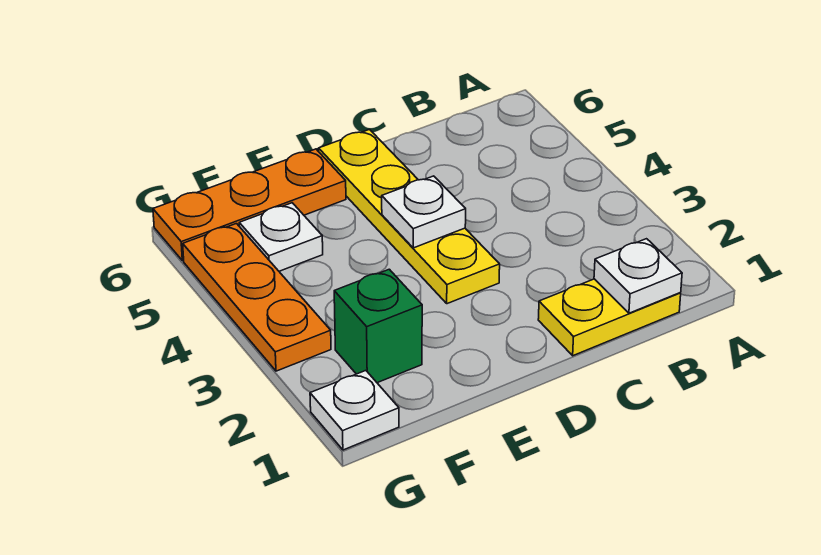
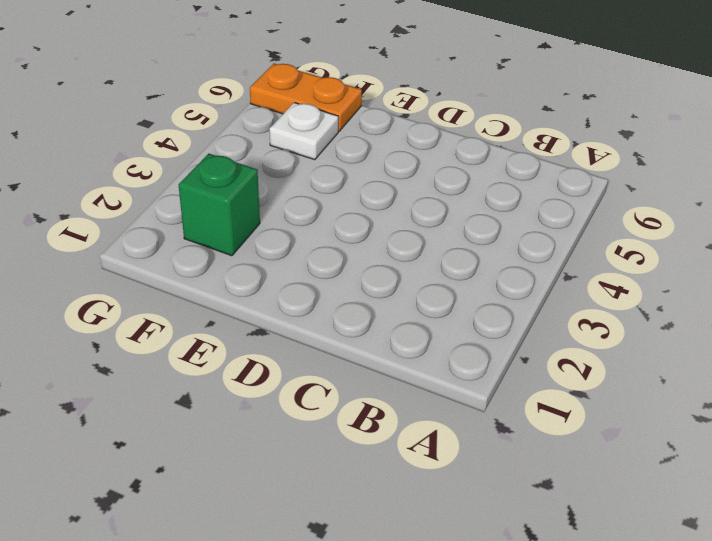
orange 1x2 plate [250,64,362,131] -> orange 1x3 plate [153,149,346,261]
none -> yellow 1x2 plate [538,279,681,356]
none -> yellow 1x4 plate [319,130,500,304]

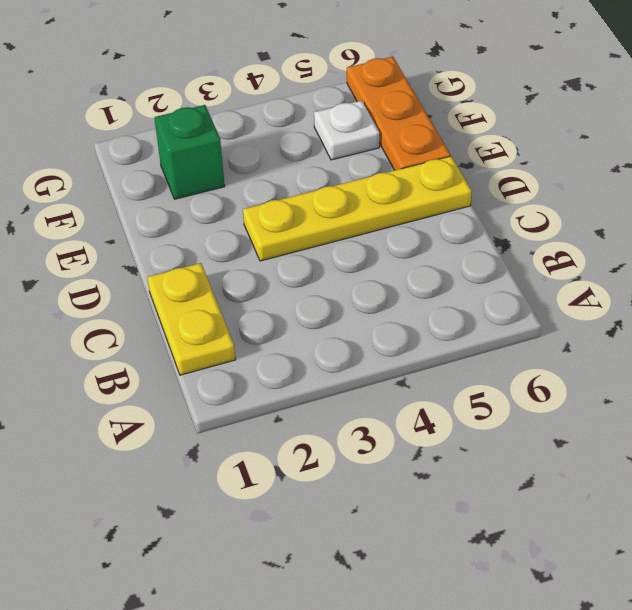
none -> white 1x1 plate [310,371,399,450]
none -> orange 1x3 plate [183,224,331,371]

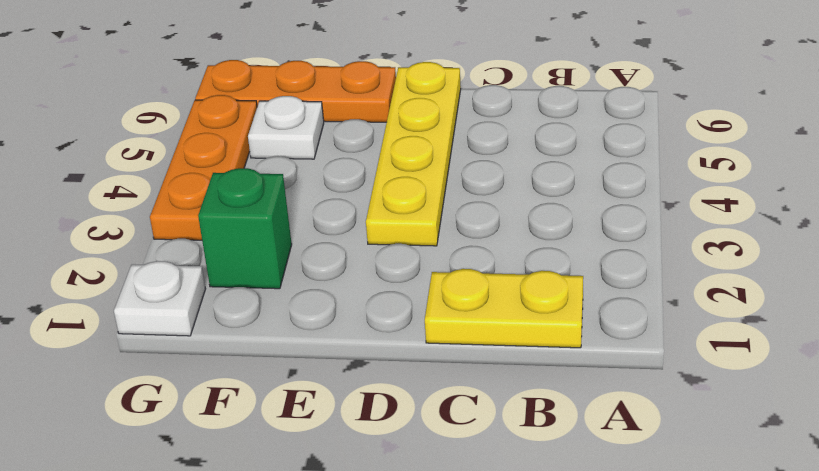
none -> white 1x1 plate [594,239,682,313]
none -> white 1x1 plate [382,176,466,248]

